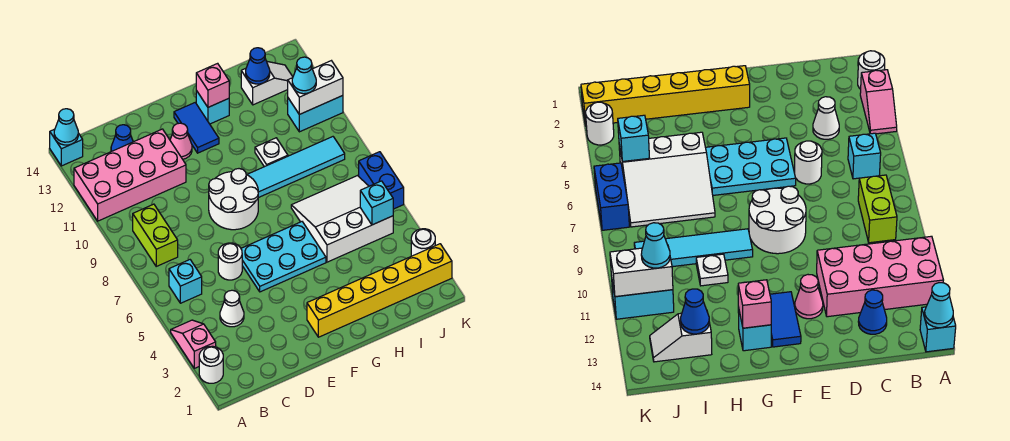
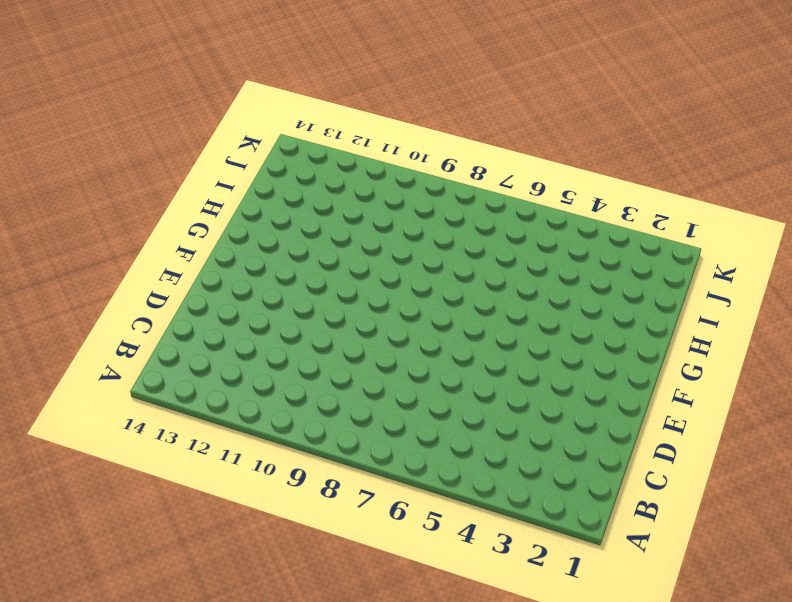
none -> white 1x1 round brick [199,346,223,383]
none -> pink 1x2 slope [171,320,216,368]
none -> pink 2x4 brick [74,129,186,221]

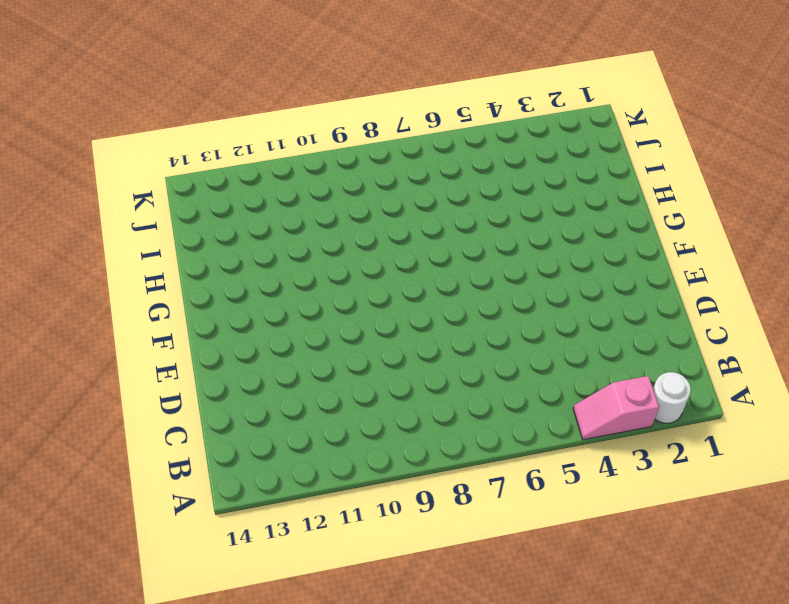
none -> pink 2x4 brick [74,129,186,221]
none -> cyan 1x1 brick [50,129,83,166]
none -> cyan 1x1 brick [169,260,202,303]

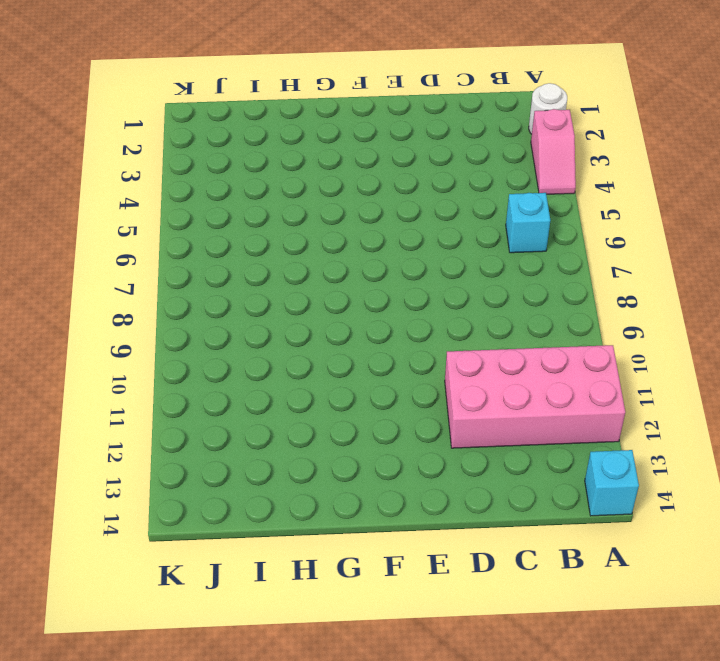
none -> lime 1x2 brick [133,204,178,266]
none -> white 1x1 cone [220,290,244,327]
none -> blue 1x1 cone [111,125,133,151]

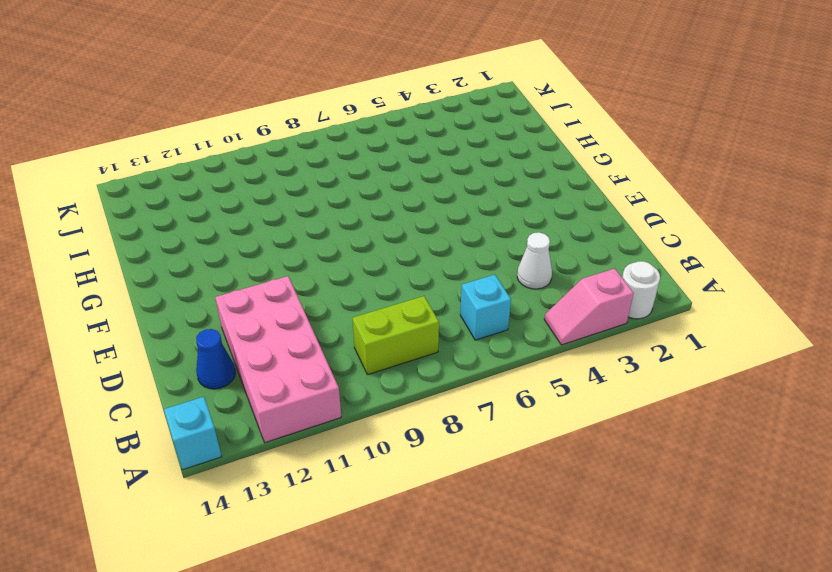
none -> white 1x1 round brick [218,243,242,280]
none -> cyan 2x3 plate [241,222,326,292]
none -> white 2x2 round brick [209,169,258,230]

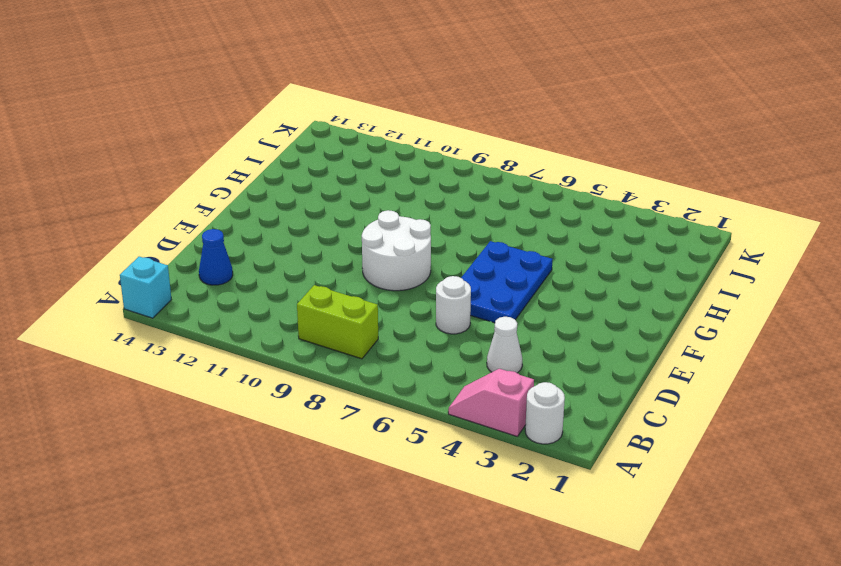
blue 2x3 plate [461,241,553,323] -> cyan 2x3 plate [241,222,326,292]
none -> pink 2x4 brick [74,129,186,221]
none -> cyan 1x1 brick [169,260,202,303]
none -> pink 1x1 cone [170,123,192,159]

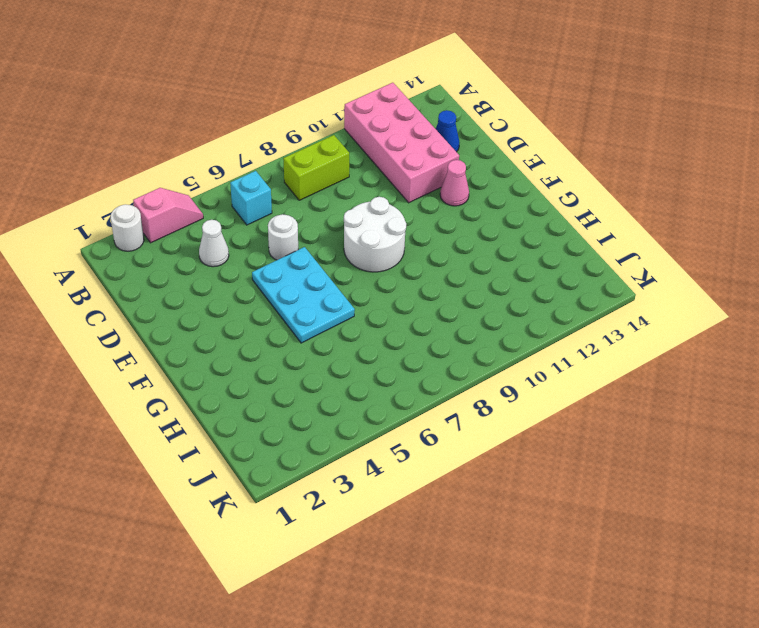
none -> cyan 1x1 brick [50,129,83,166]
none -> yellow 1x6 brick [307,244,452,337]
none -> blue 1x2 tile [174,103,219,153]

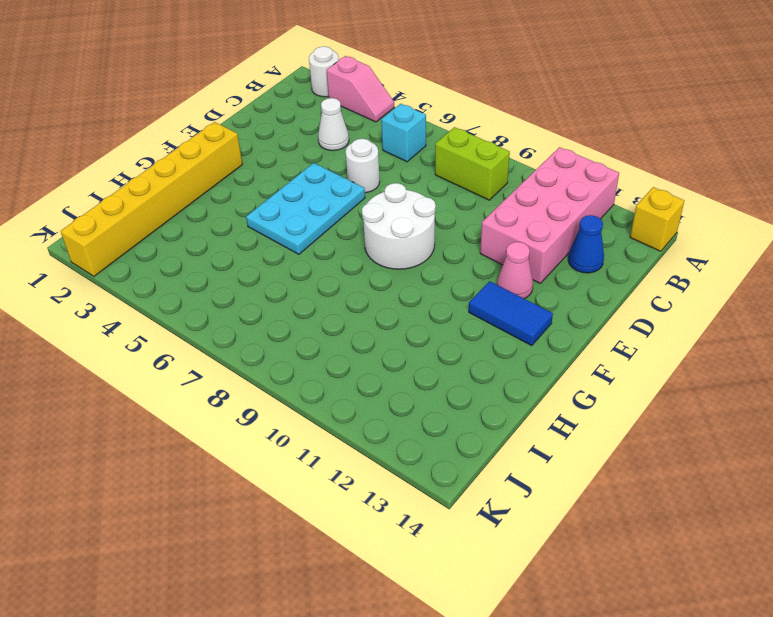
yellow 1x1 brick [630,187,684,251] -> cyan 1x1 brick [50,129,83,166]
none -> cyan 1x4 tile [247,137,345,198]
none -> cyan 1x1 brick [196,91,229,124]
none -> white 3x3 slope [291,176,393,262]

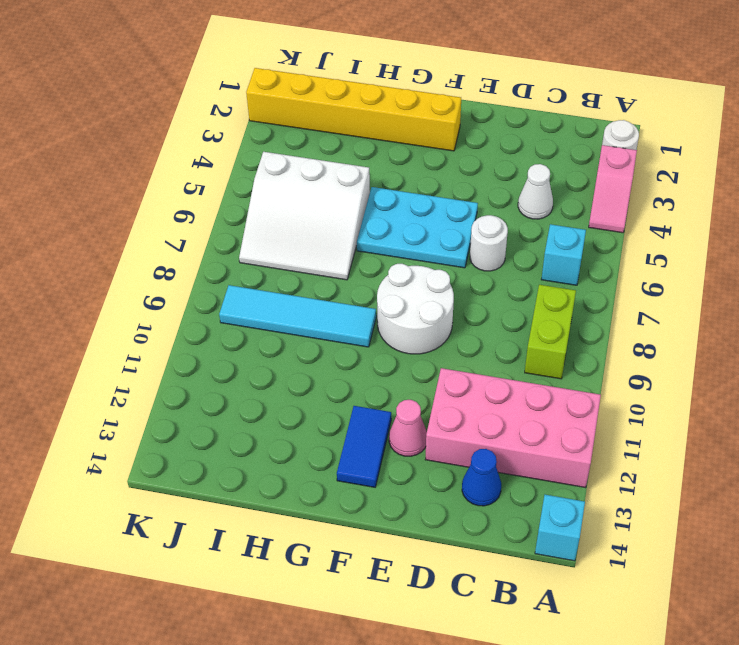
none -> cyan 1x1 brick [196,91,229,124]
none -> white 1x1 plate [255,138,288,167]
none -> white 1x2 slope [241,62,293,105]

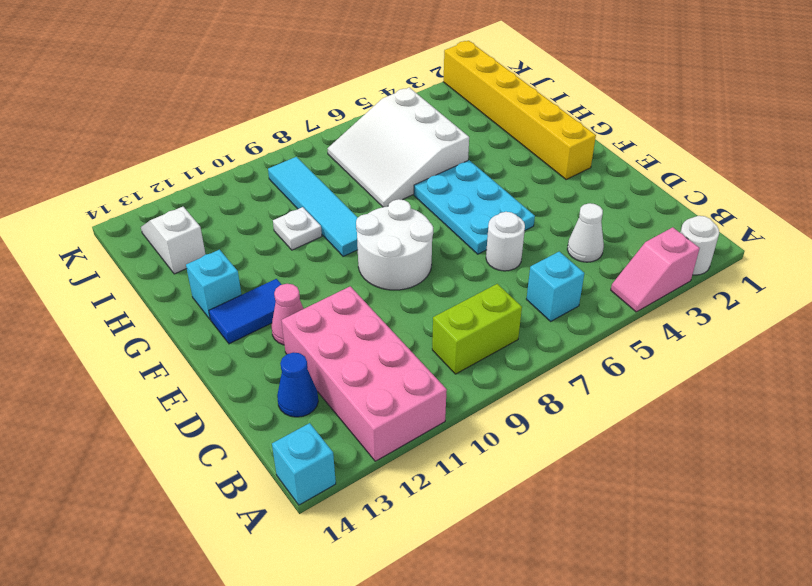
none -> cyan 1x2 brick [288,95,343,132]
none -> white 1x1 round brick [411,229,435,256]
none -> blue 1x2 brick [359,152,404,209]

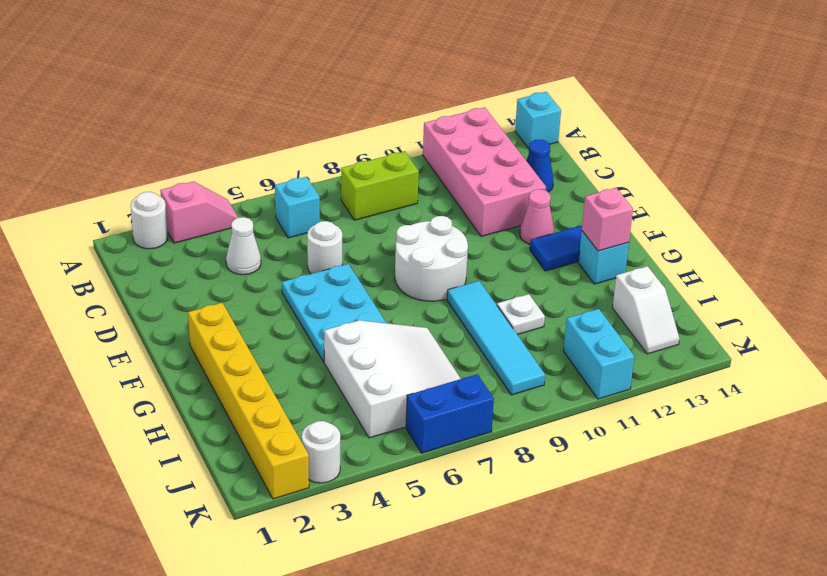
none -> cyan 1x1 cone [54,109,78,145]
none -> blue 1x1 cone [246,48,270,84]
none -> cyan 1x1 brick [360,181,393,225]

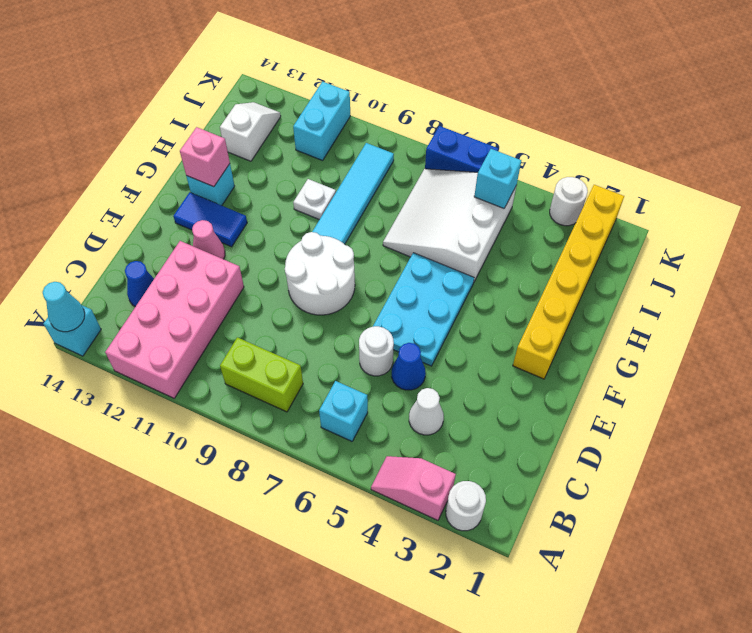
blue 1x1 cone [392,343,426,390] -> blue 1x1 cone moved to [246,48,270,84]
none -> white 1x2 brick [288,61,343,115]
none -> cyan 1x1 cone [292,57,316,94]

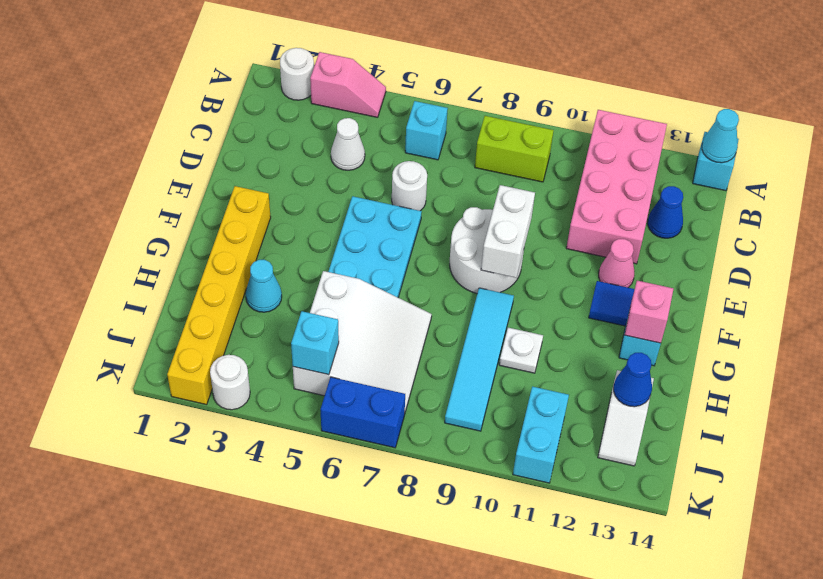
white 1x2 brick [481,185,535,278] -> white 1x2 brick moved to [288,61,343,115]
cyan 1x1 cone [246,260,282,312] -> cyan 1x1 cone moved to [292,57,316,94]

